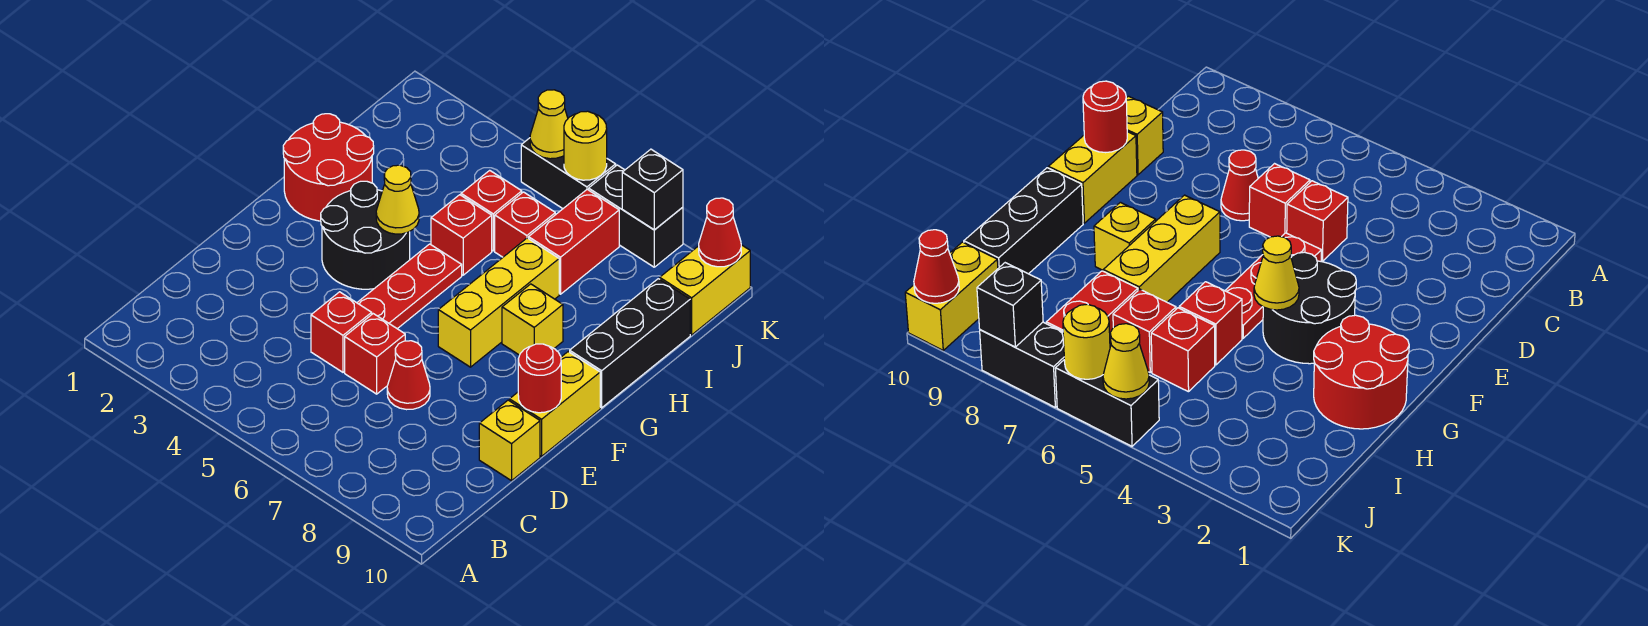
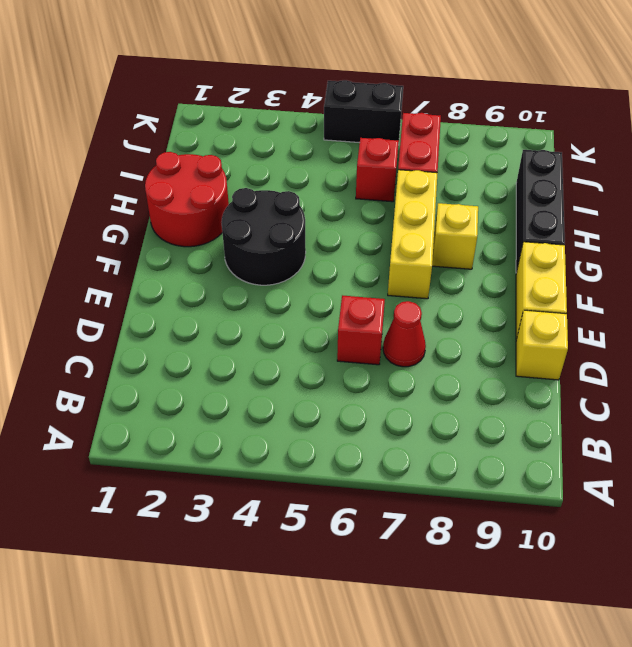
none -> red 1x1 brick [311,292,372,372]
none -> red 1x3 plate [357,244,462,329]
none -> red 1x1 brick [431,195,492,275]

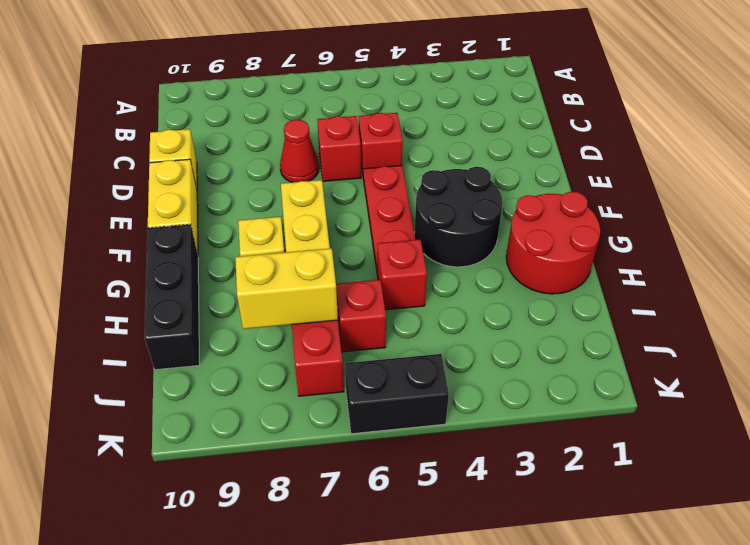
yellow 1x2 brick [235,248,338,329] -> yellow 1x2 brick turned to [660,245,750,335]
none -> red 1x1 brick [461,170,522,251]
none -> black 1x2 brick [589,165,683,267]
none -> red 1x1 round brick [518,344,561,413]

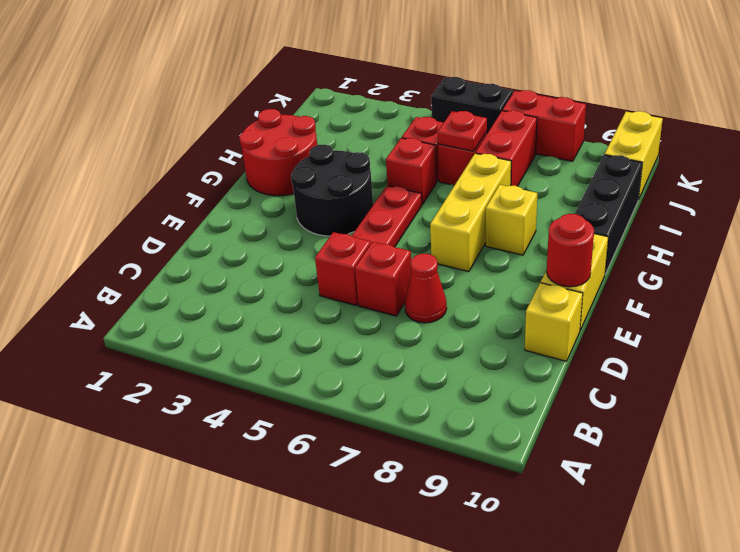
red 1x1 plate [438,111,487,151] -> none
red 1x2 brick [503,90,586,161] -> black 1x2 brick [589,165,683,267]
none -> yellow 1x1 cone [376,165,419,234]
none -> yellow 1x1 cone [530,90,568,159]
none -> yellow 1x1 round brick [564,111,607,180]

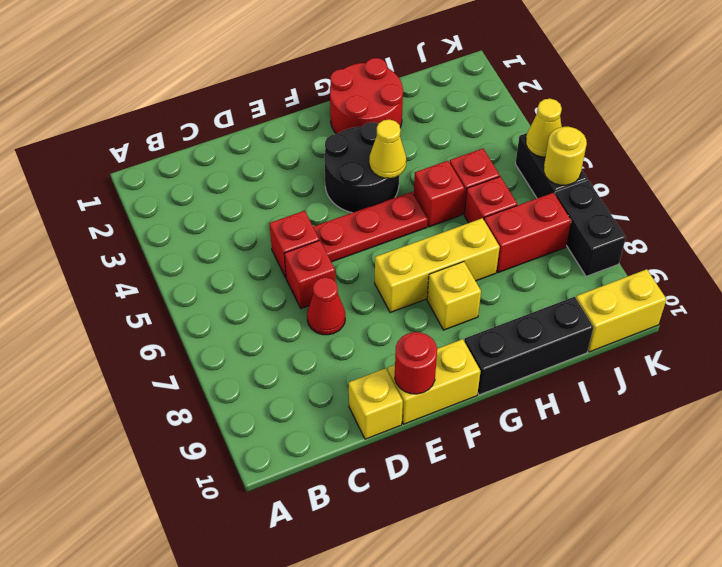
none -> black 1x1 brick [622,149,683,230]
none -> red 1x1 cone [699,198,741,267]

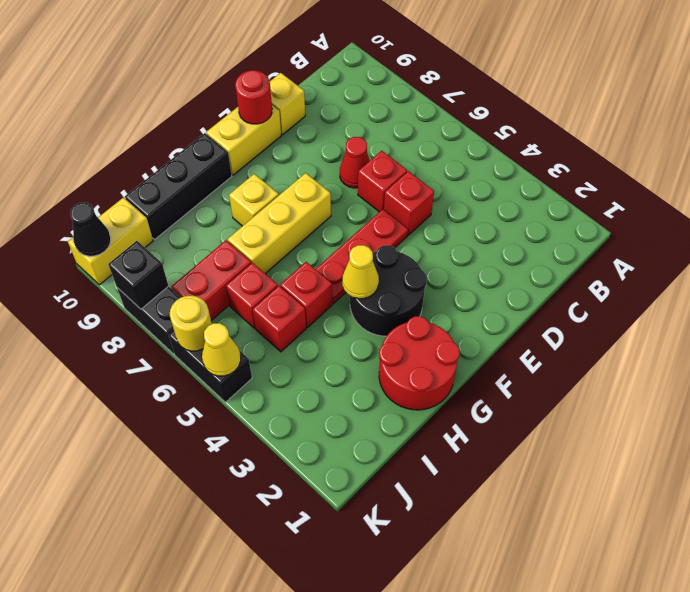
black 1x1 cone [70,203,111,256] -> red 1x1 cone [699,198,741,267]

